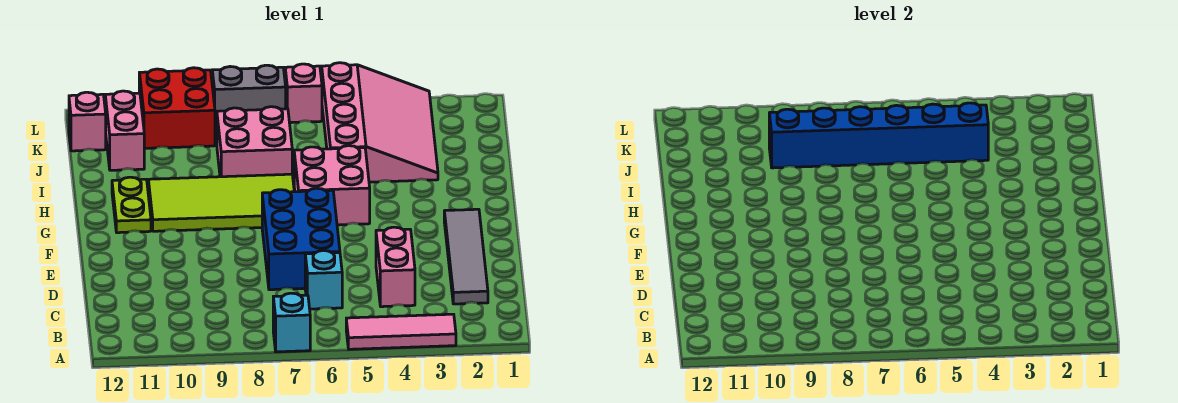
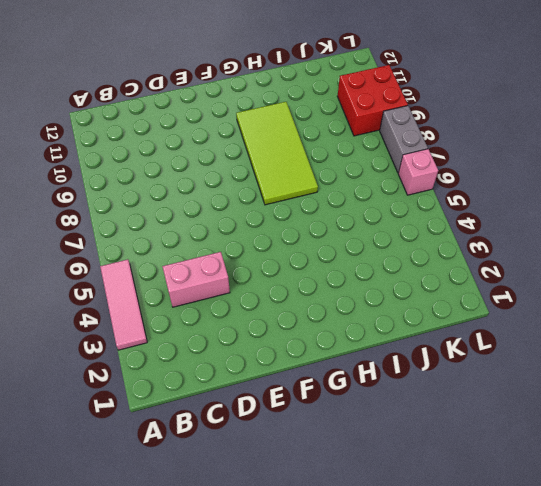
none -> cyan 1x1 brick [273,293,310,352]
none -> grey 1x4 tile [444,209,488,304]
none -> cyan 1x1 brick [305,250,342,309]

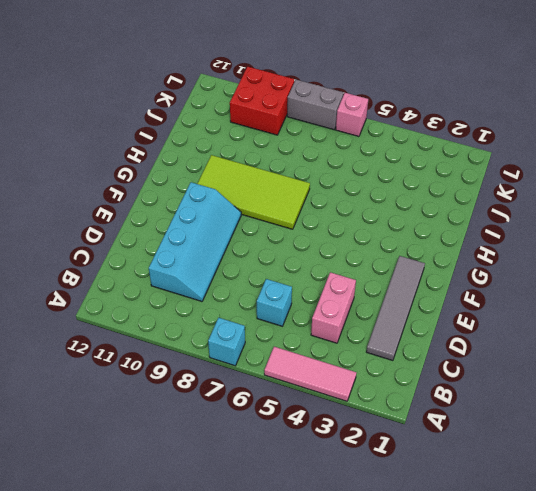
cyan 2x4 slope [149,182,241,301] -> none
none -> blue 2x3 brick [262,188,340,290]
none -> pink 2x2 brick [294,146,370,225]
none -> lime 1x2 plate [112,177,151,233]

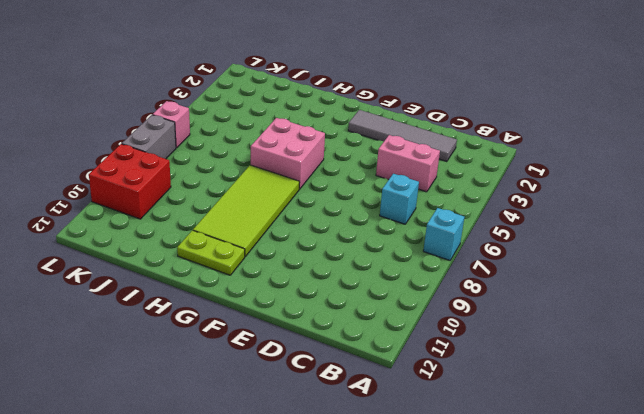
none -> pink 1x3 tile [346,314,456,349]
none -> blue 2x3 brick [262,188,340,290]
none -> pink 3x4 slope [322,63,438,182]

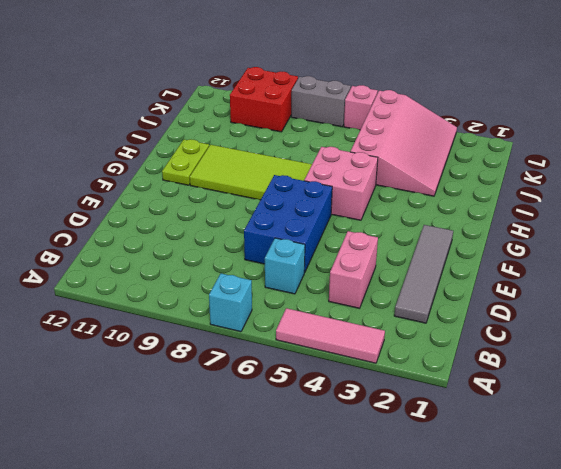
none -> pink 2x2 brick [217,107,292,177]
none -> pink 1x2 brick [105,91,144,170]
none -> pink 1x1 brick [69,92,106,151]

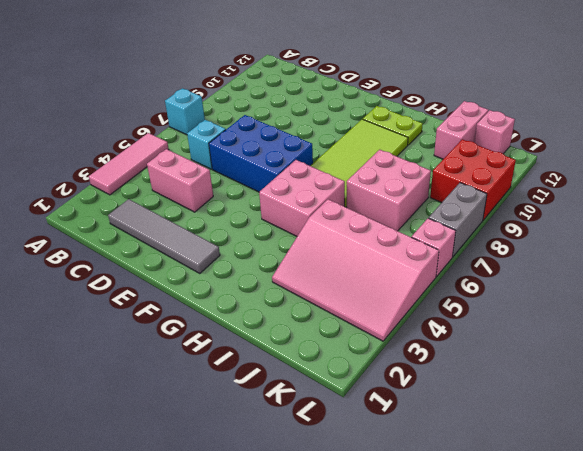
pink 1x2 brick [434,101,488,159] -> pink 1x2 brick turned to [105,91,144,170]
none -> blue 1x6 brick [769,103,988,168]

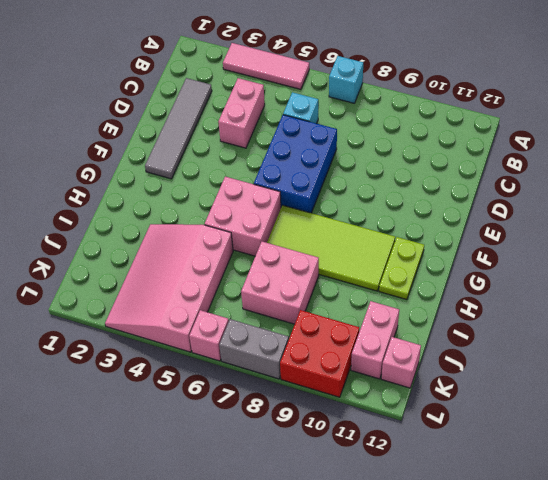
none -> blue 1x6 brick [769,103,988,168]

